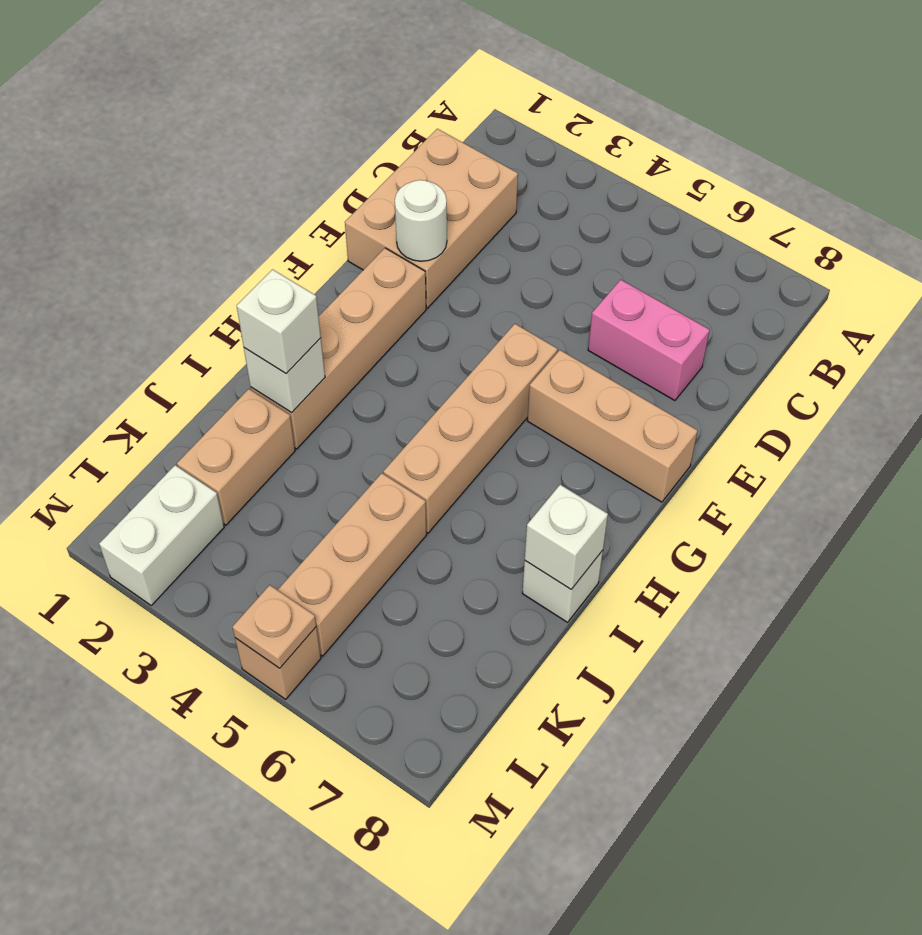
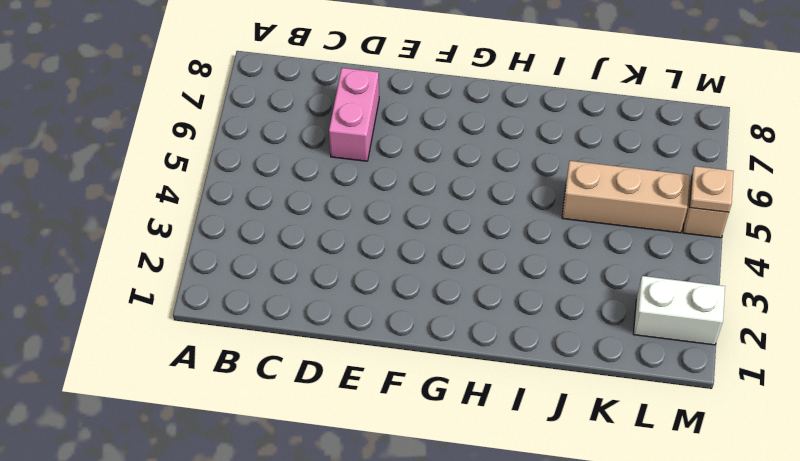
none -> tan 2x3 brick [345,129,518,308]
none -> tan 1x4 brick [251,248,426,449]
none -> tan 1x4 brick [383,324,558,533]

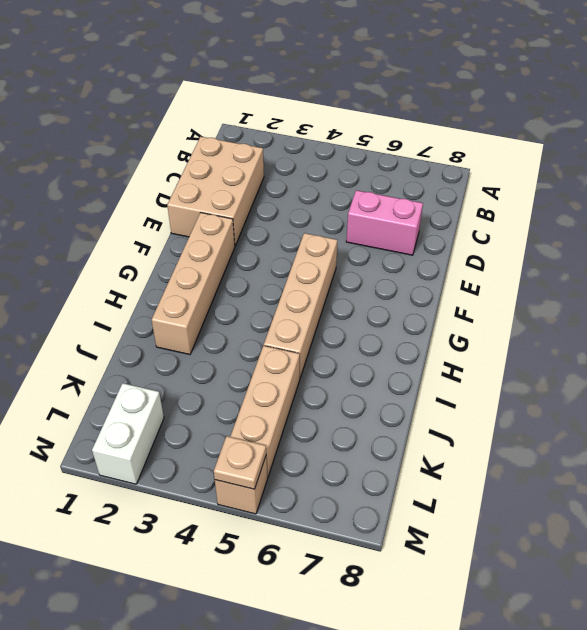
none -> tan 1x3 brick [528,350,698,502]
none -> white 1x1 brick [522,550,603,622]
none -> tan 1x2 brick [177,389,295,525]

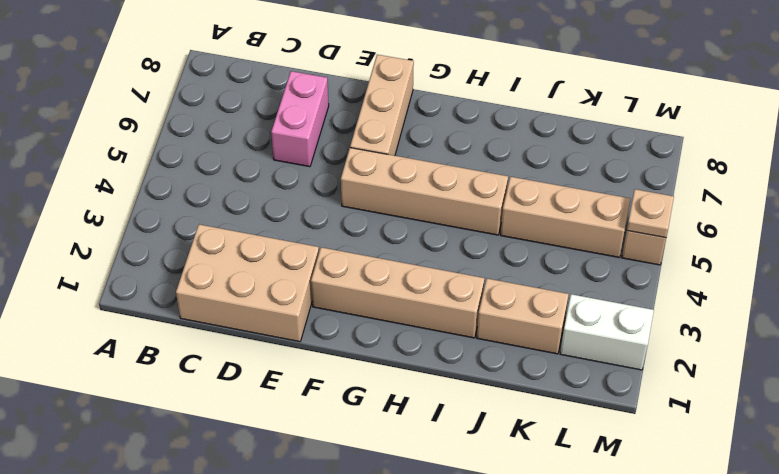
none -> white 1x1 brick [522,550,603,622]
none -> white 1x1 round brick [395,180,447,261]
none -> white 1x1 brick [244,338,325,413]

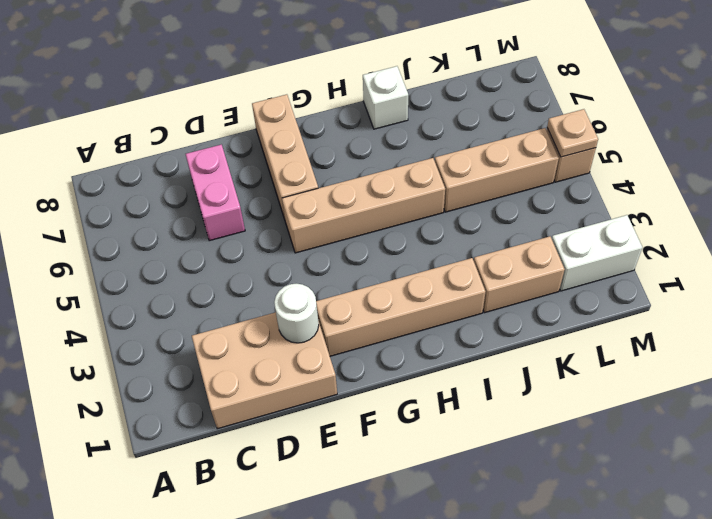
none -> white 1x1 brick [244,338,325,413]
none -> white 1x1 brick [525,485,608,589]
none -> white 1x1 brick [237,270,321,374]

